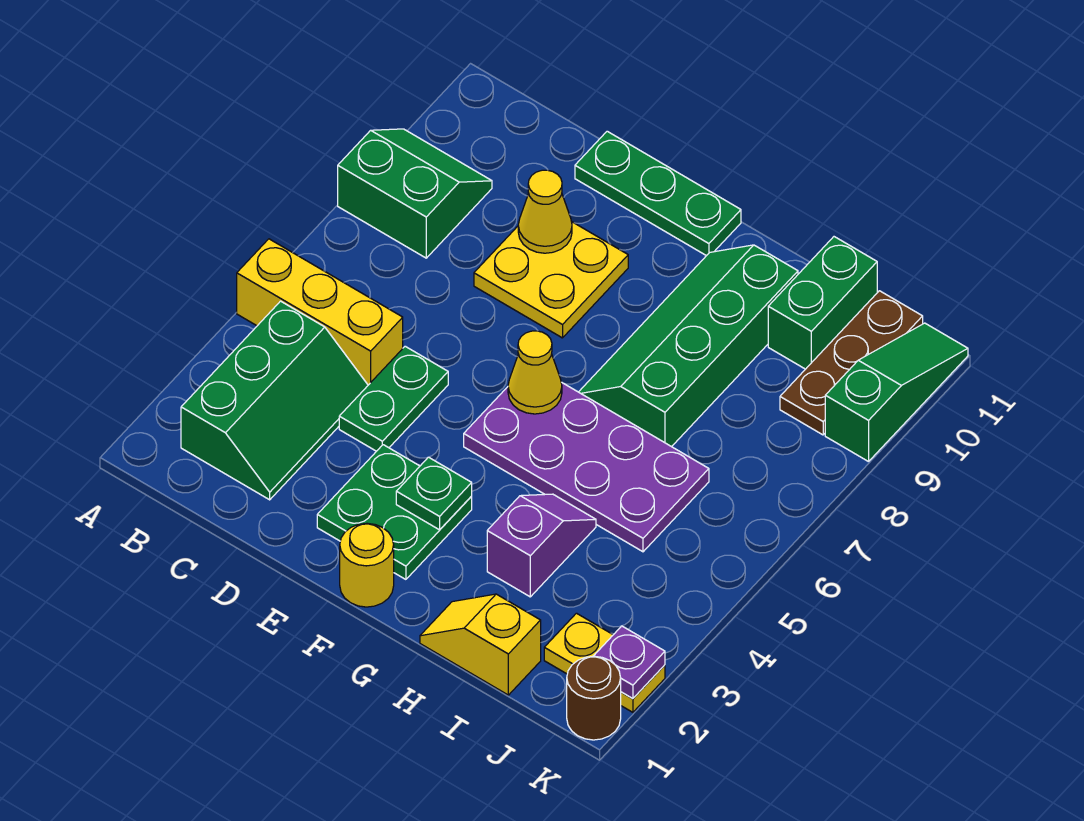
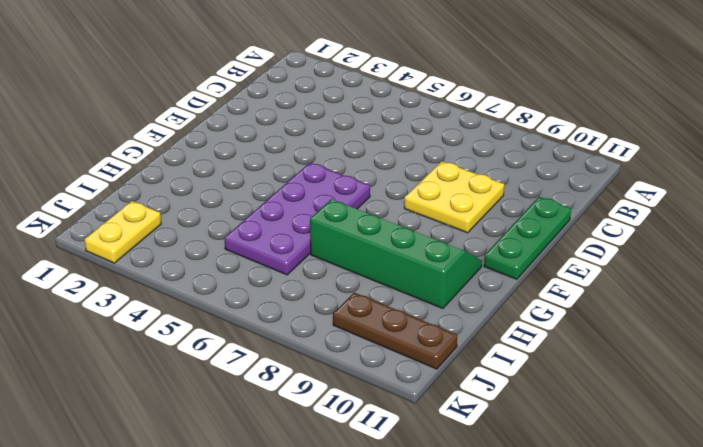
none -> yellow 1x3 brick [237,239,403,385]
none -> green 2x2 slope [338,129,492,258]
none -> green 2x3 slope [181,301,368,500]

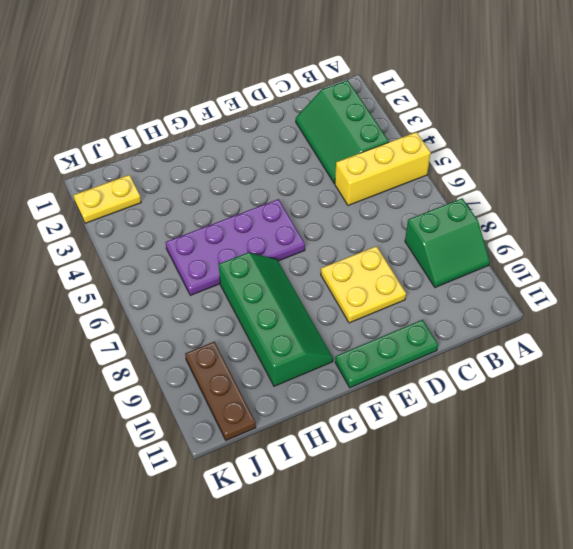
none -> green 1x2 plate [339,346,448,451]
none -> green 2x2 plate [317,445,472,579]
none -> yellow 1x1 round brick [340,523,394,607]

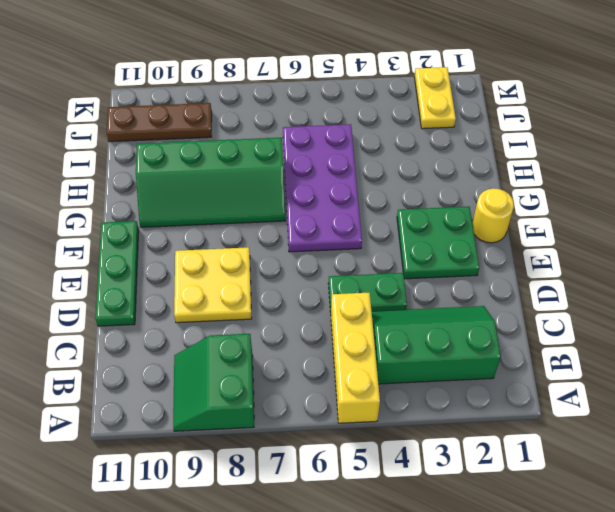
none -> yellow 1x2 slope [420,594,541,695]
none -> purple 1x2 slope [487,494,596,597]
none -> green 1x2 brick [768,237,877,369]

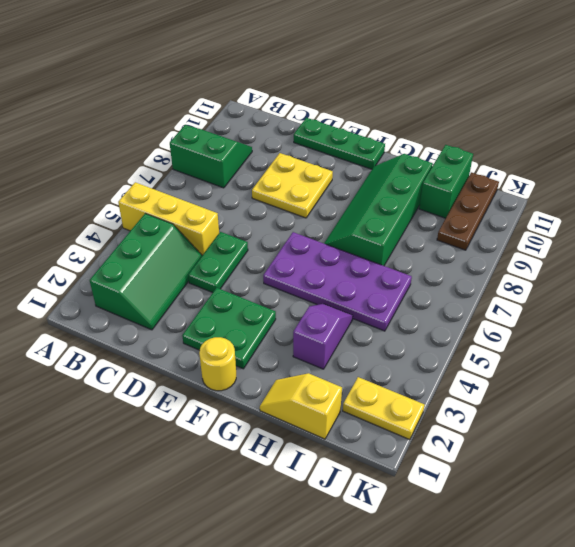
none -> brown 1x1 round brick [567,656,621,740]
none -> green 1x3 slope [825,323,968,462]
none -> yellow 1x1 cone [518,170,572,253]

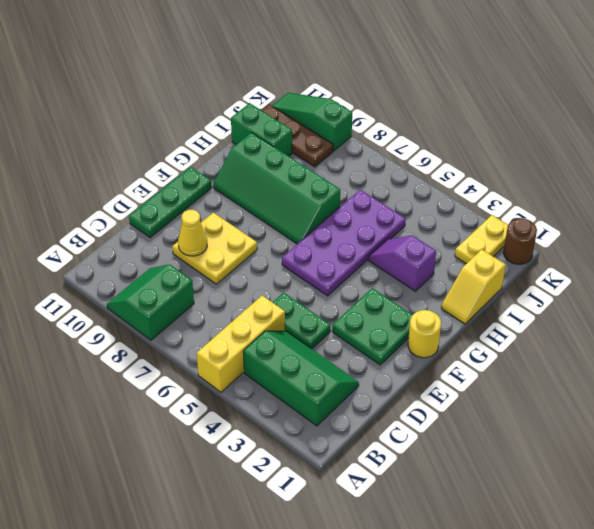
none -> green 1x1 plate [396,457,472,530]
none -> yellow 1x1 cone [508,331,562,414]
none -> purple 1x1 plate [594,626,665,699]

